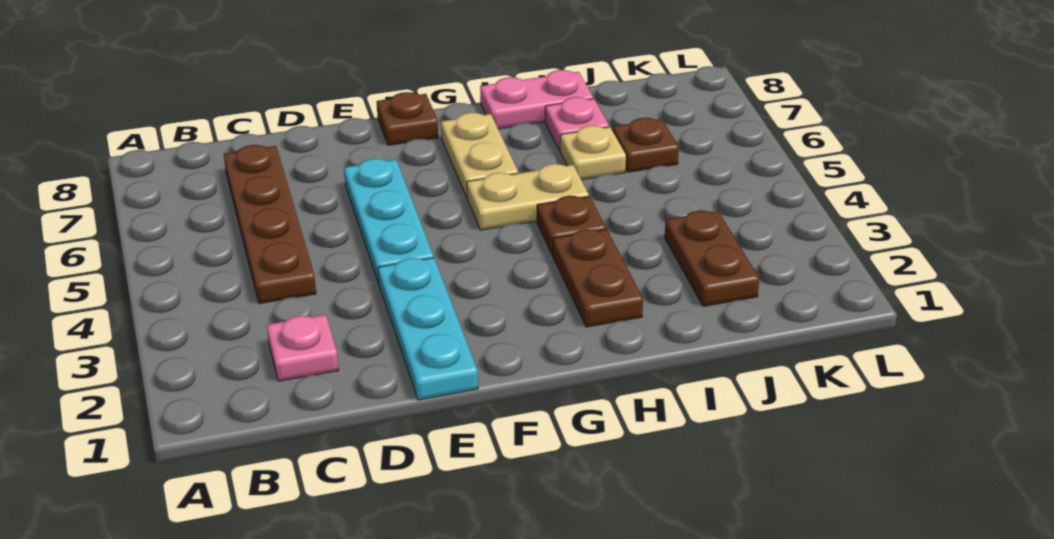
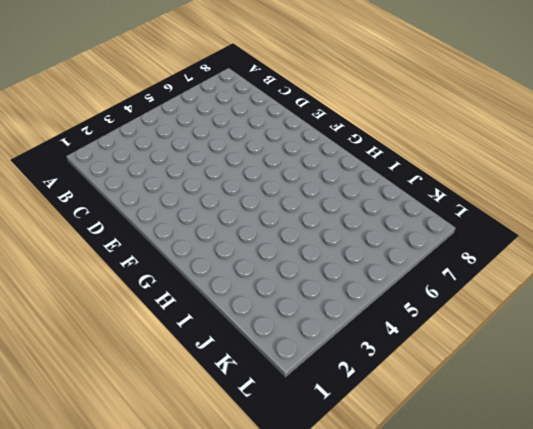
none -> pink 1x1 plate [267,315,339,381]
none -> brown 1x4 plate [224,145,316,304]
none -> cyan 1x3 plate [378,258,478,400]

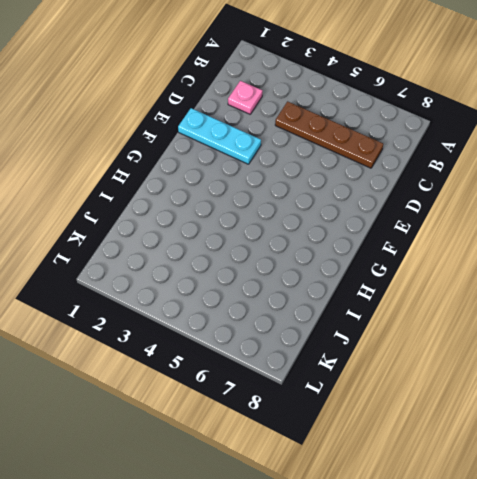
none -> cyan 1x3 plate [344,159,434,283]
none -> brown 1x1 plate [377,92,438,145]
none -> tan 1x2 plate [467,164,589,230]

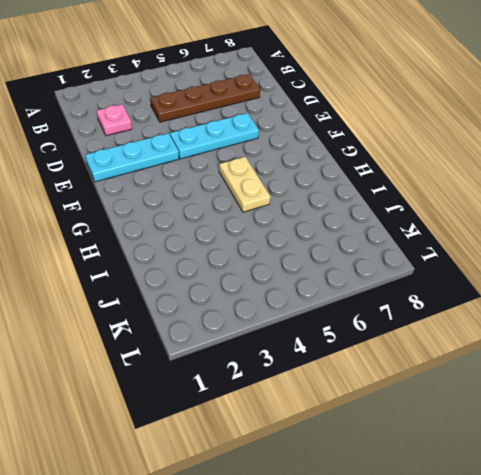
none -> brown 1x1 plate [377,92,438,145]
none -> tan 1x2 plate [441,113,518,197]
none -> brown 1x2 plate [553,229,643,327]

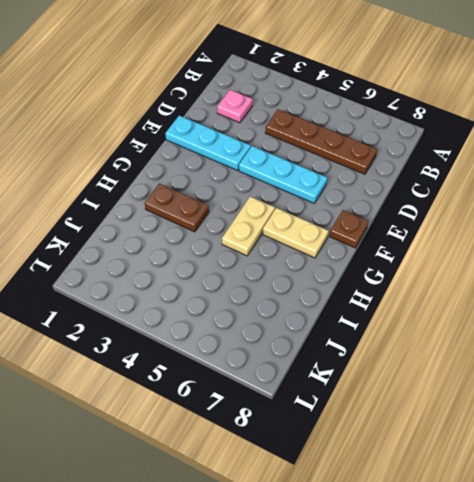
none -> brown 1x1 plate [537,196,606,255]
none -> pink 1x2 plate [480,70,593,129]
none -> tan 1x1 plate [560,126,626,180]

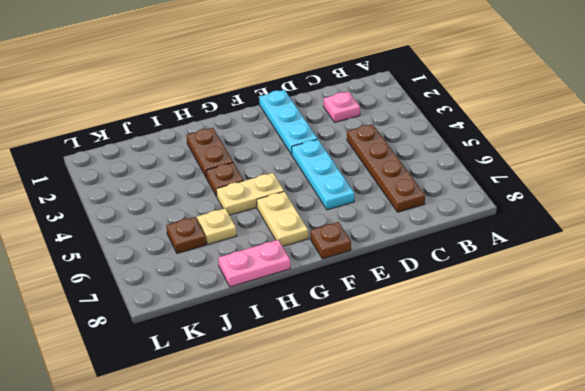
none -> pink 1x1 plate [545,97,609,151]
none -> brown 1x2 plate [665,211,759,306]

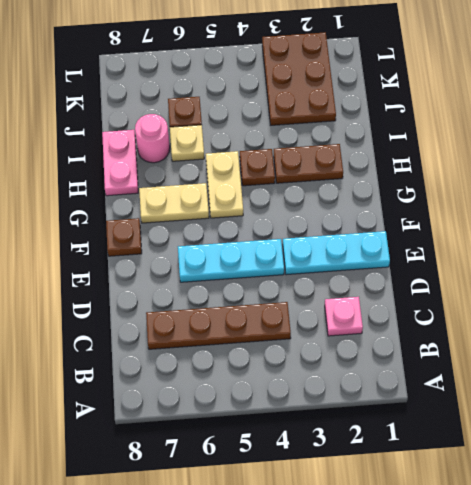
pink 1x1 round brick [135,114,170,163] -> pink 1x1 plate [545,97,609,151]
brown 2x3 plate [262,32,336,125] -> brown 1x2 plate [665,211,759,306]

